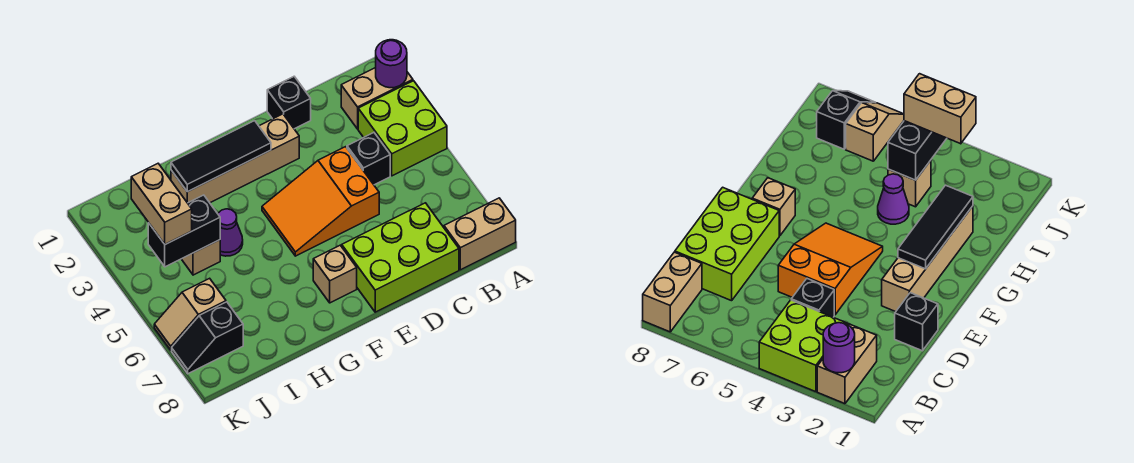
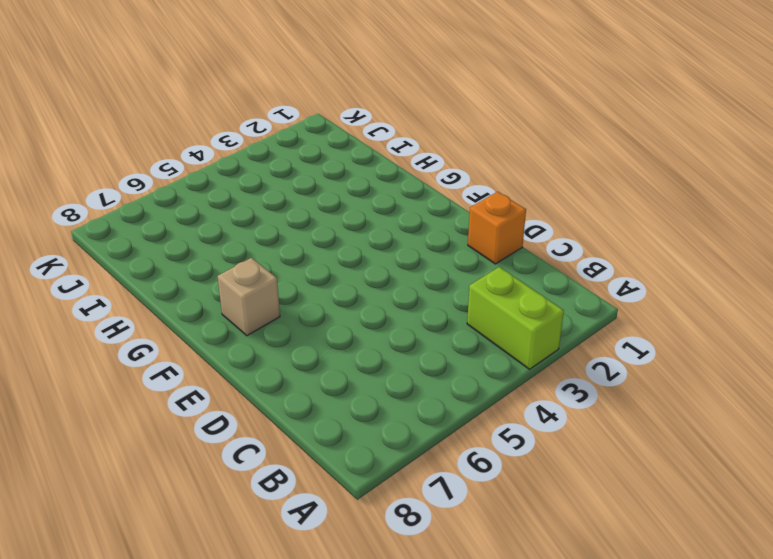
lime 1x2 brick [467,267,564,369] -> lime 2x2 brick [358,81,447,176]
orange 1x1 brick [468,192,526,264] -> black 1x1 brick [267,77,311,129]
none -> tan 1x2 brick [341,68,413,129]
none -> tan 1x2 brick [444,198,516,270]
none -> black 1x1 brick [347,133,390,185]

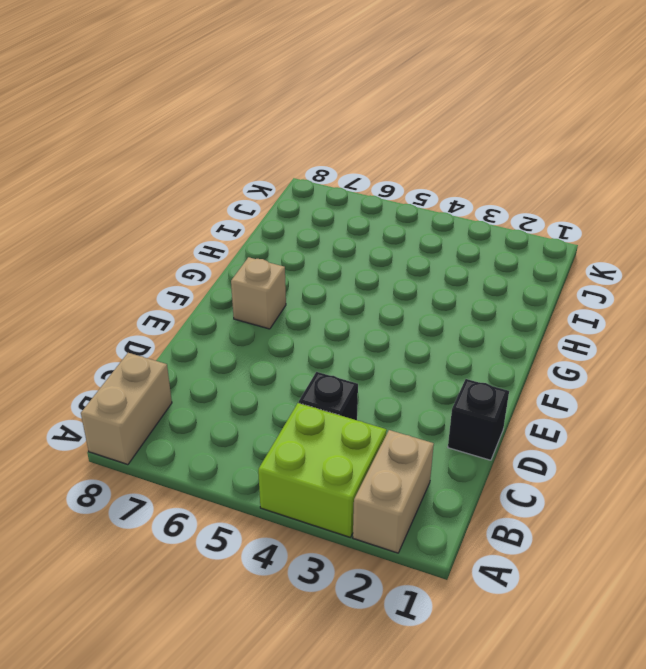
none -> lime 2x3 brick [342,203,459,312]
none -> orange 2x3 slope [262,147,379,256]
none -> tan 1x4 brick [171,114,299,203]

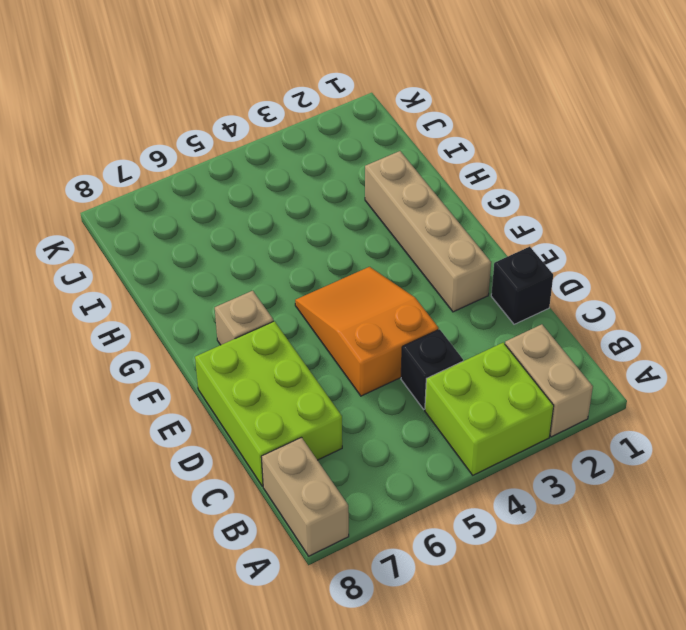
none -> purple 1x1 cone [218,209,243,256]
none -> tan 1x1 brick [182,240,220,275]
none -> tan 1x2 slope [154,278,226,350]

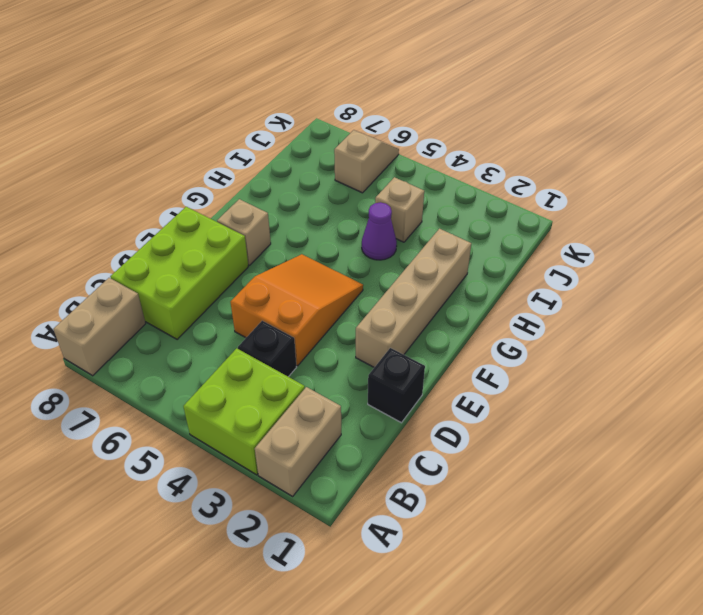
none -> black 1x2 slope [172,302,243,374]
none -> purple 1x1 round brick [376,40,407,88]
none -> black 1x3 tile [171,121,271,192]

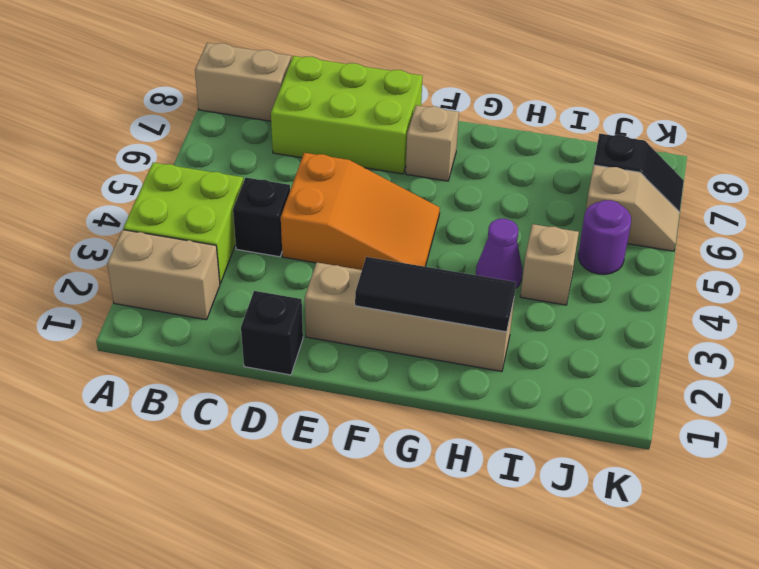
purple 1x1 round brick [578,200,631,274] -> purple 1x1 round brick moved to [376,40,407,88]
none -> black 1x2 brick [148,195,220,267]
none -> tan 1x2 brick [131,164,192,244]

